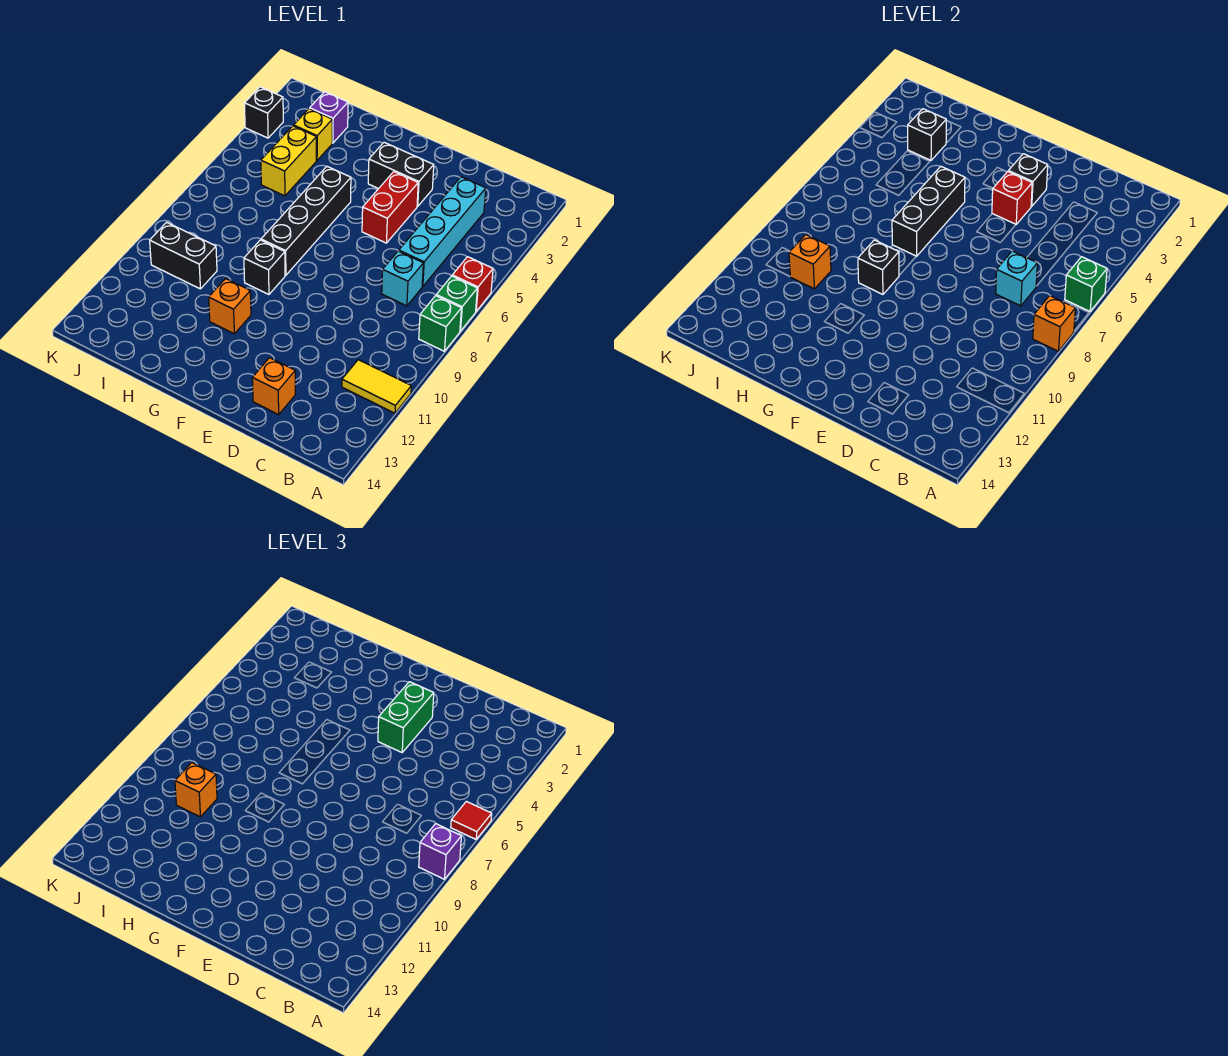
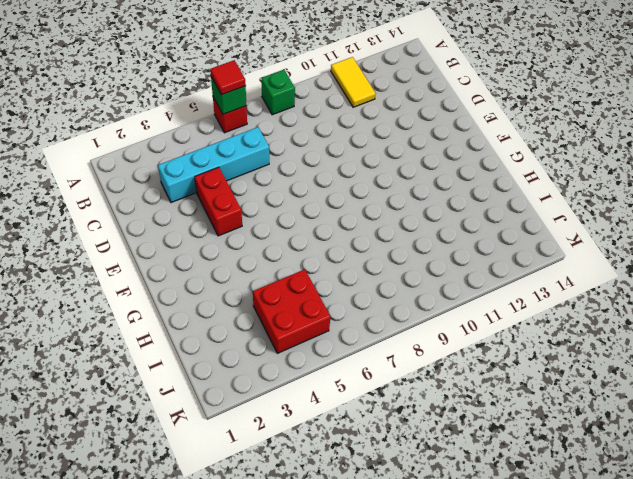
red 1x2 brick [195,167,242,236] -> red 1x2 brick turned to [362,172,418,243]
red 2x2 brick [253,269,331,353] -> yellow 1x2 brick [261,126,316,196]
none -> green 1x1 brick [436,276,477,331]
none -> cyan 1x1 brick [382,251,423,306]
none -> orange 1x1 brick [252,358,295,415]
none -> black 1x2 brick [368,142,434,206]

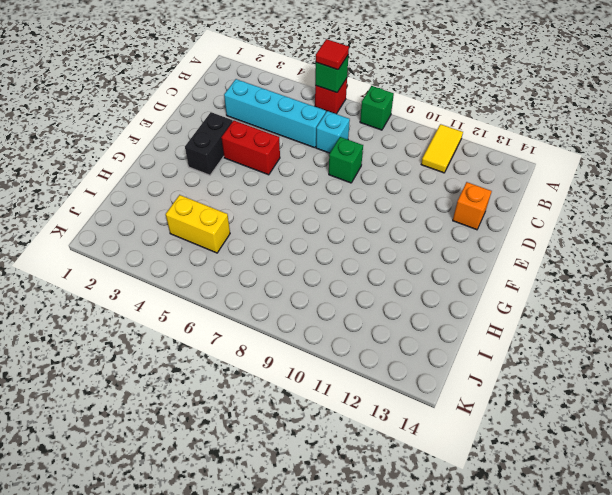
green 1x1 brick [329,137,363,183] -> green 1x1 brick moved to [436,276,477,331]
none -> black 1x4 brick [261,166,351,275]
none -> black 1x1 brick [244,240,285,294]
none -> orange 1x1 brick [209,279,251,334]
none -> purple 1x1 brick [310,92,348,143]

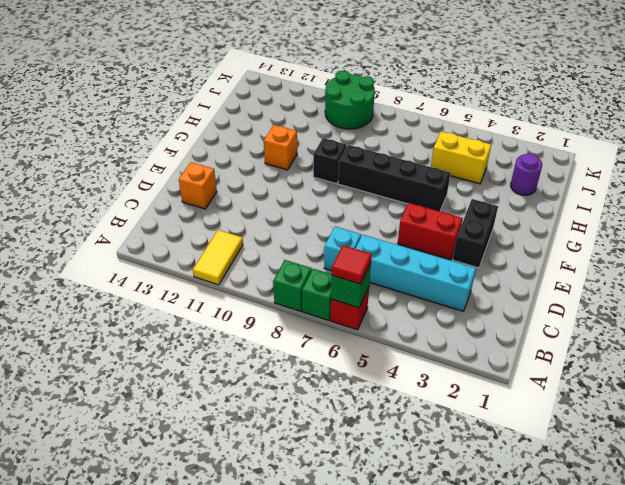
purple 1x1 round brick [511,153,542,195] -> purple 1x1 brick [310,92,348,143]
green 2x2 round brick [325,71,375,129] -> black 1x2 brick [150,222,217,289]
none -> yellow 1x1 brick [294,109,332,160]
none -> black 1x1 brick [244,87,283,138]
none -> orange 1x1 brick [1033,296,1075,351]
none -> cyan 1x1 brick [996,251,1037,306]

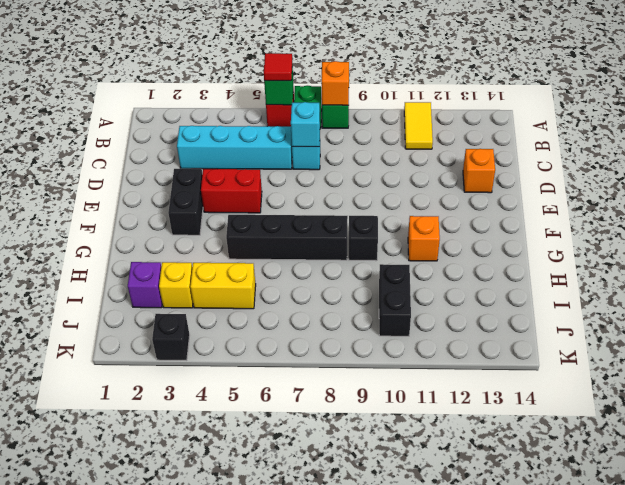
none -> black 1x1 brick [1008,154,1048,206]
none -> red 1x1 brick [992,172,1032,224]
none -> black 1x3 brick [892,166,965,256]
none -> black 1x1 brick [858,240,899,294]

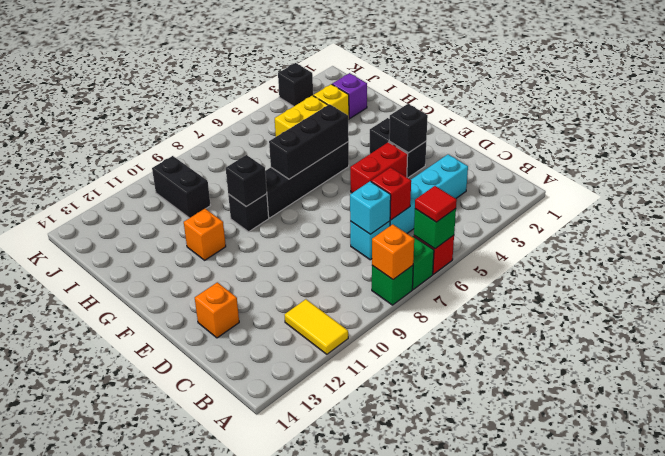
red 1x1 brick [371,167,411,220] -> red 1x1 brick moved to [992,172,1032,224]
none -> black 1x1 brick [908,109,946,160]
none -> orange 1x1 brick [789,235,831,289]
none -> purple 1x1 brick [419,824,461,879]
none -> green 1x2 brick [378,682,434,752]

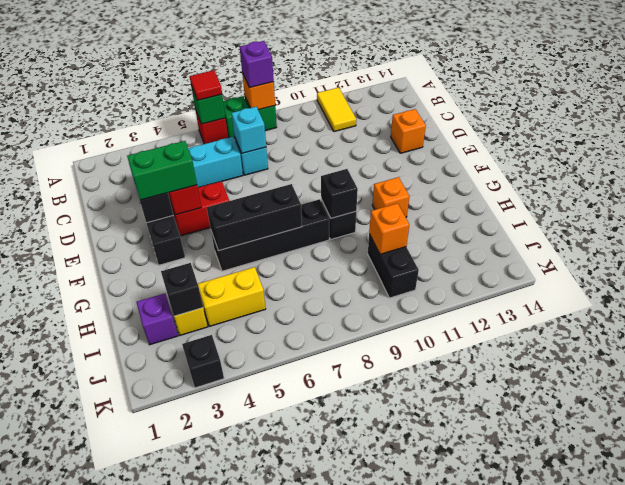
none -> orange 1x1 brick [175,763,217,817]

